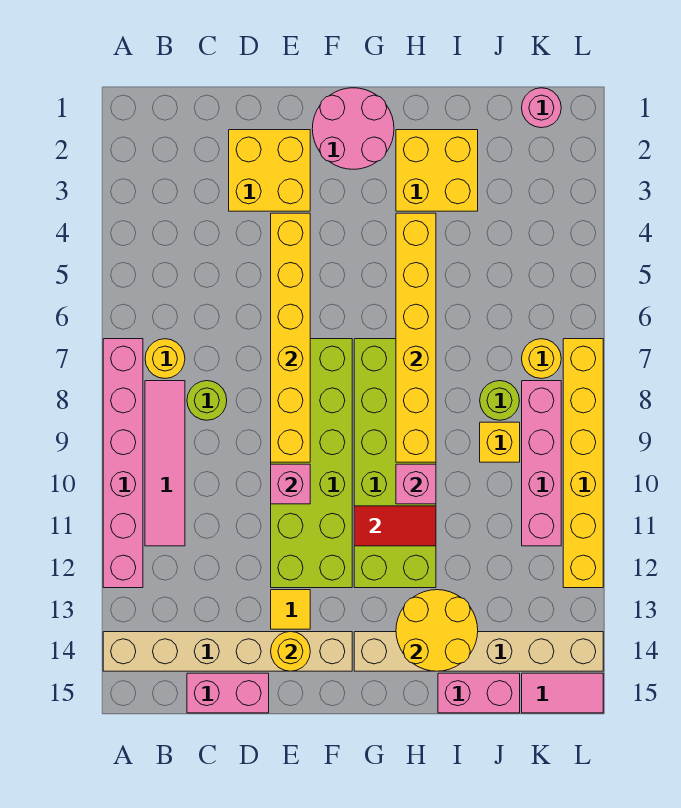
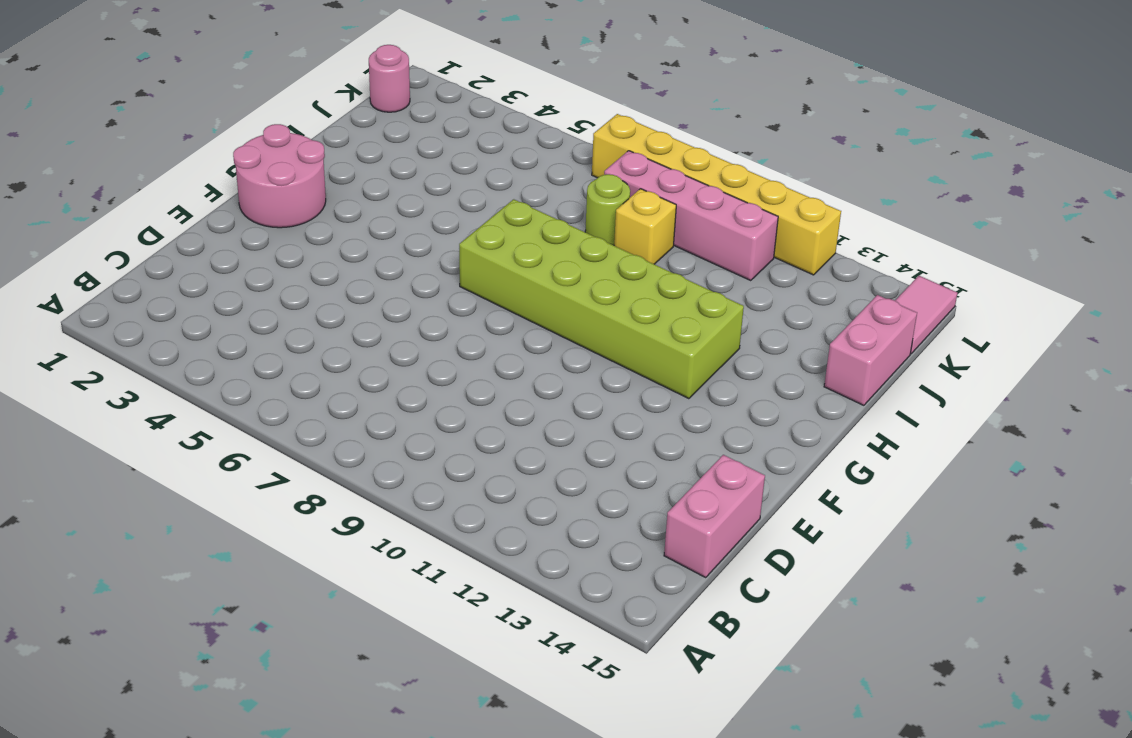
none -> pink 1x6 brick [103,339,143,588]
none -> tan 1x6 brick [103,632,352,671]
none -> yellow 1x1 round brick [145,339,185,379]

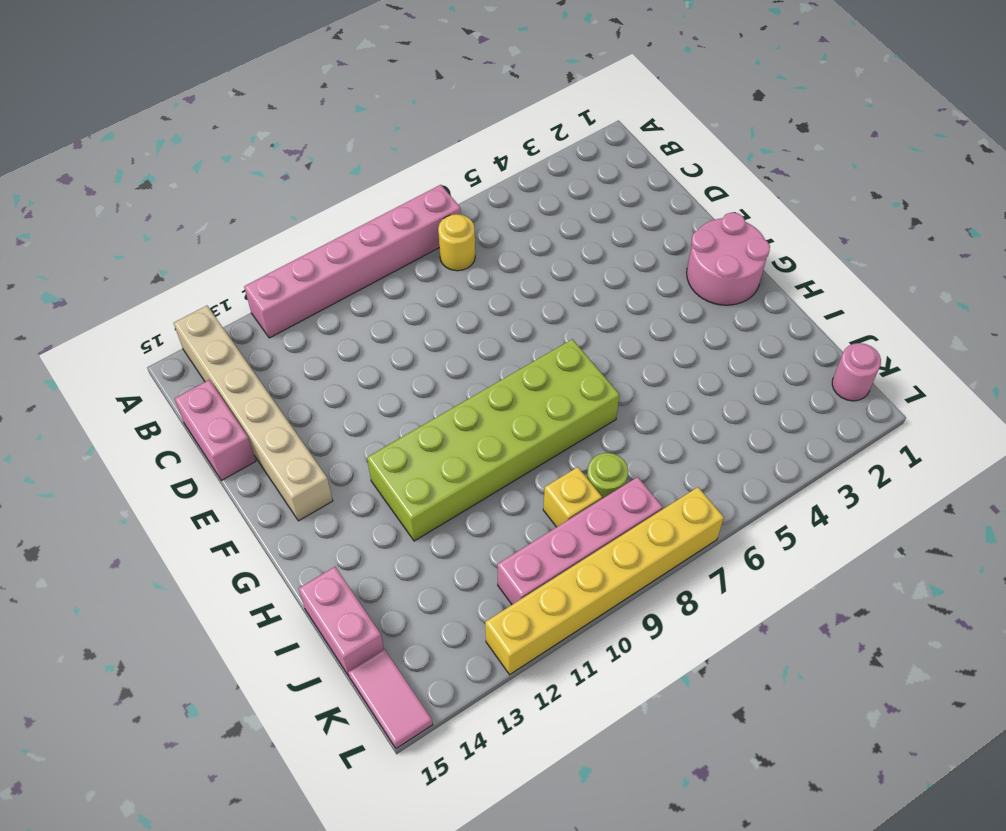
none -> pink 1x4 tile [145,381,185,546]
none -> lime 1x1 round brick [187,381,227,420]
none -> yellow 2x2 brick [229,130,310,211]

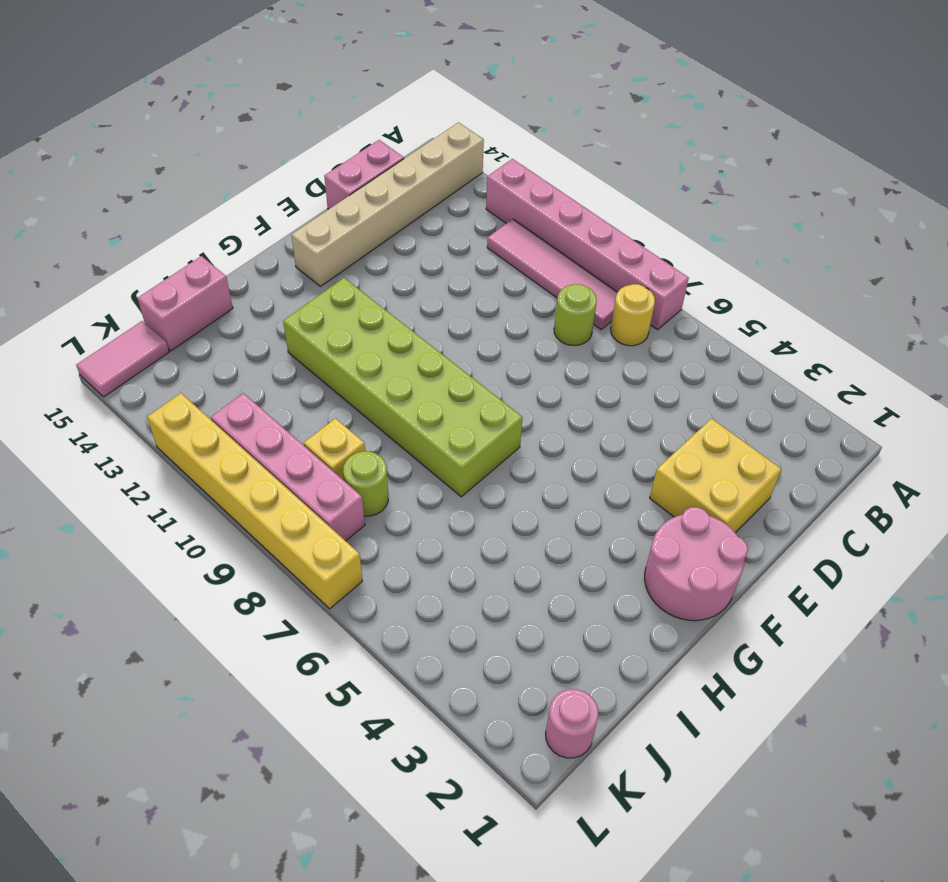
none -> lime 2x6 brick [271,339,352,588]
none -> yellow 1x1 tile [271,590,310,629]
none -> tan 1x6 brick [354,632,603,671]

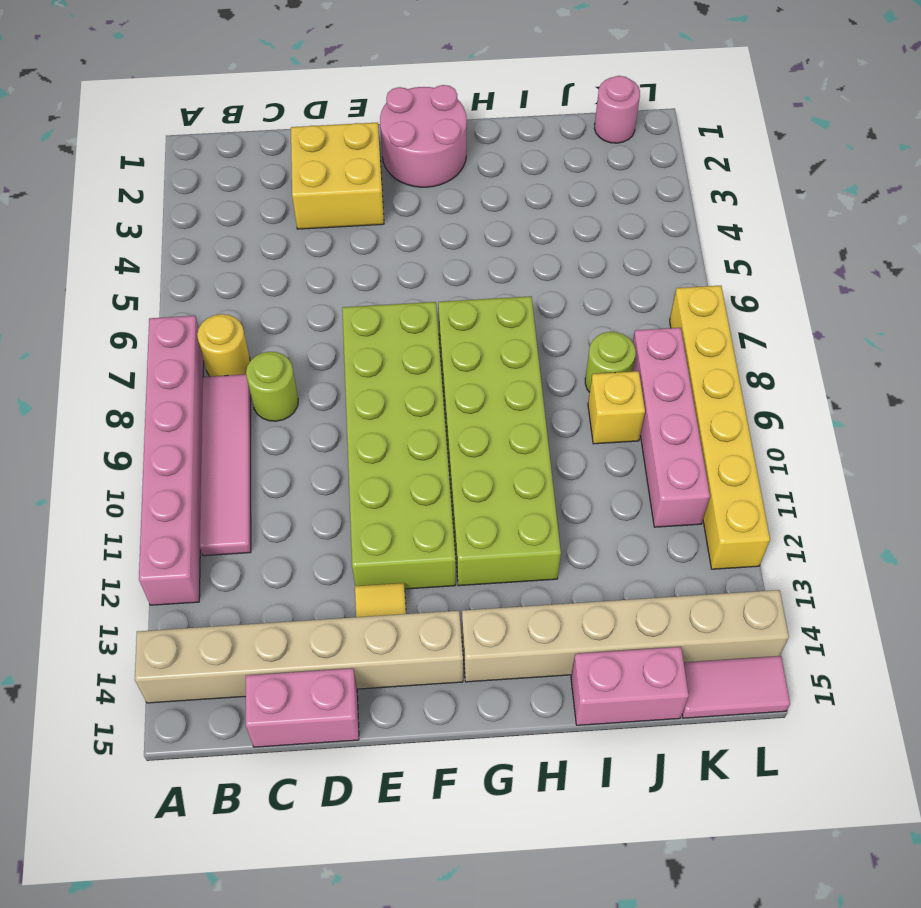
none -> yellow 2x2 brick [396,130,478,211]
none -> yellow 1x1 round brick [522,339,561,379]
none -> yellow 1x6 brick [271,213,310,462]

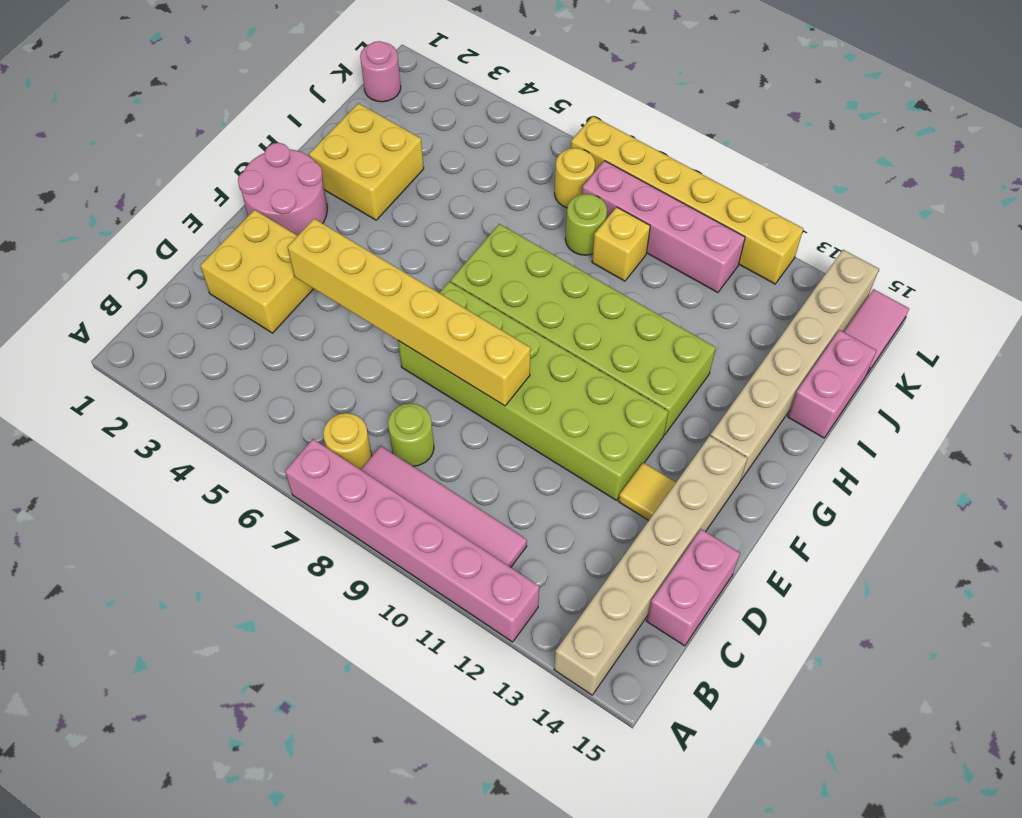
none -> pink 1x1 brick [271,464,310,504]
none -> yellow 1x1 round brick [271,632,310,671]
none -> red 1x2 tile [354,506,436,546]

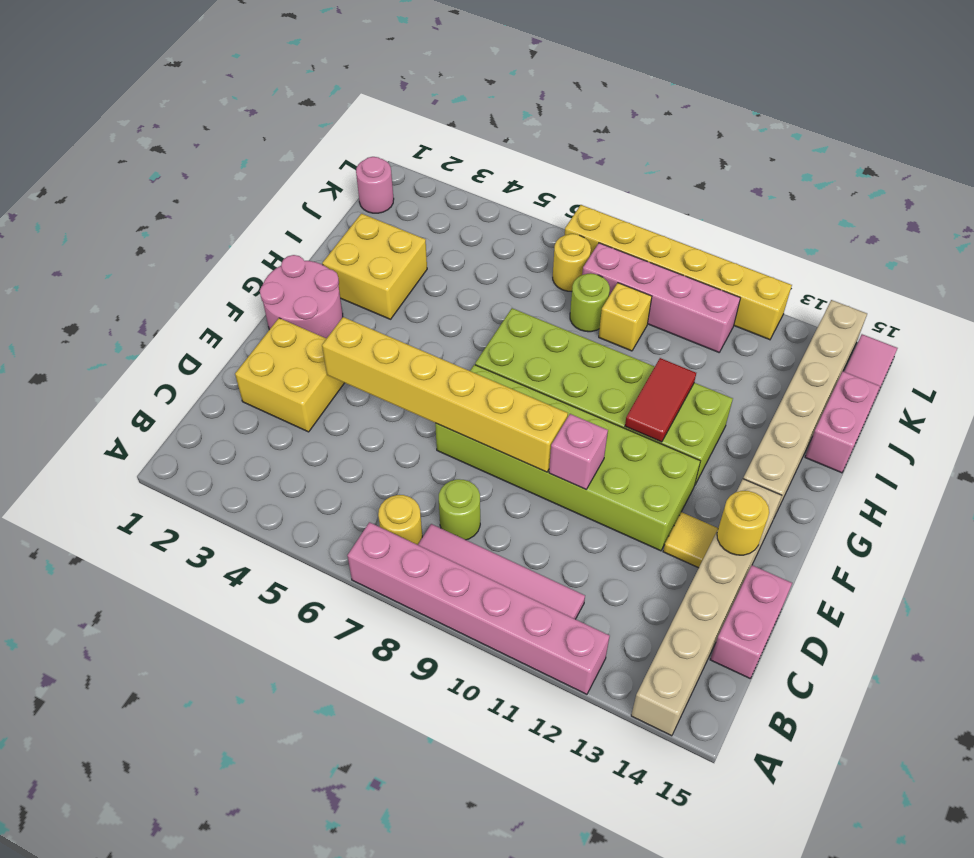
none -> yellow 1x6 brick [396,213,436,462]
none -> pink 1x1 brick [396,464,436,504]
none -> yellow 2x2 round brick [396,590,478,671]

